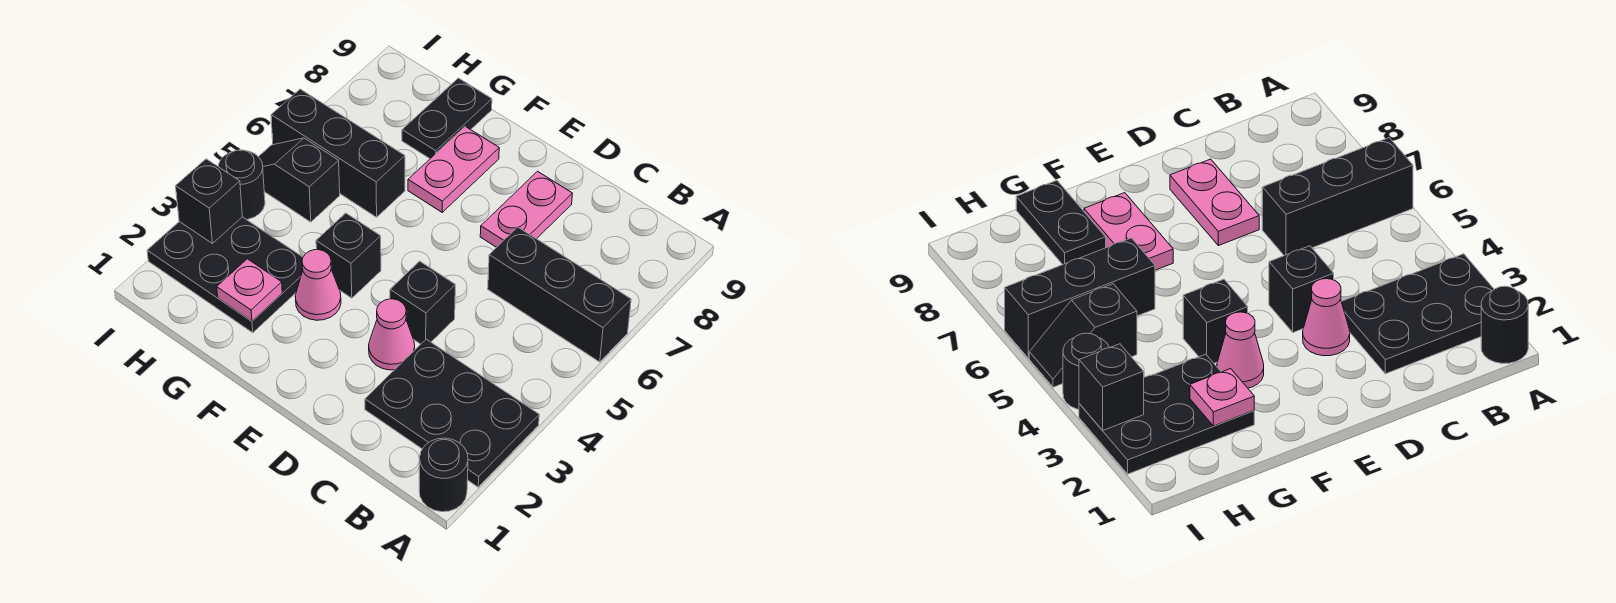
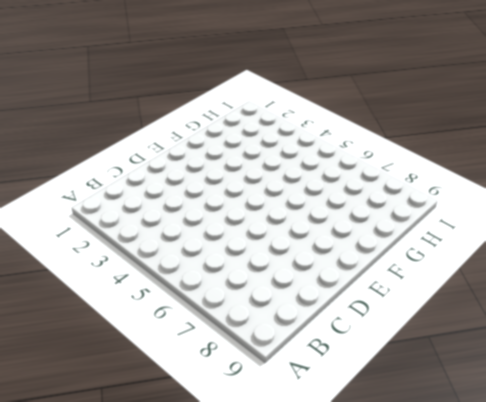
none -> black 1x1 round brick [419,438,468,512]
none -> black 2x3 plate [365,339,539,487]
none -> black 1x3 brick [488,227,631,362]

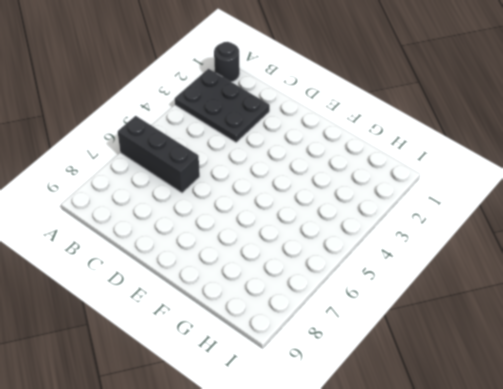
none -> pink 1x1 cone [369,299,415,370]
none -> black 1x1 brick [390,261,455,344]
none -> pink 1x2 plate [480,171,572,247]

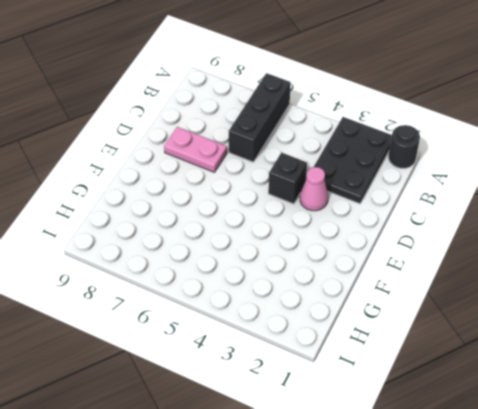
none -> pink 1x1 cone [295,250,341,320]
none -> black 1x1 brick [316,213,381,298]
none -> pink 1x2 plate [408,127,499,212]

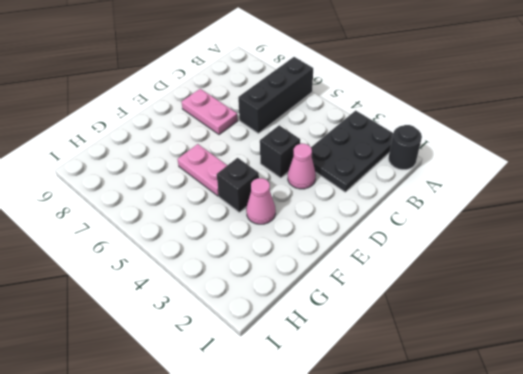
pink 1x2 plate [177,144,227,196] -> pink 1x2 plate moved to [408,127,499,212]
none -> black 2x3 plate [147,217,303,333]
none -> black 1x3 brick [271,89,405,217]
none -> black 1x2 plate [402,78,492,159]

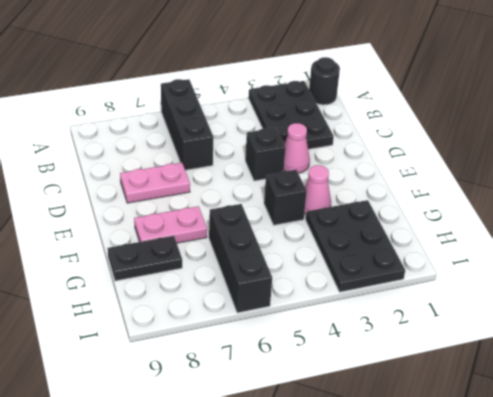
none -> black 1x2 slope [259,138,340,222]
none -> black 1x1 round brick [218,150,265,220]
none -> pink 1x1 plate [217,259,282,321]

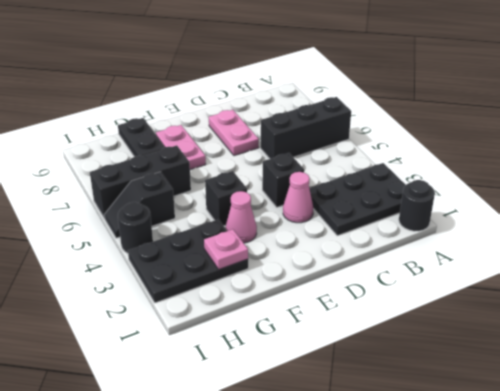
none -> black 1x1 brick [176,159,242,243]

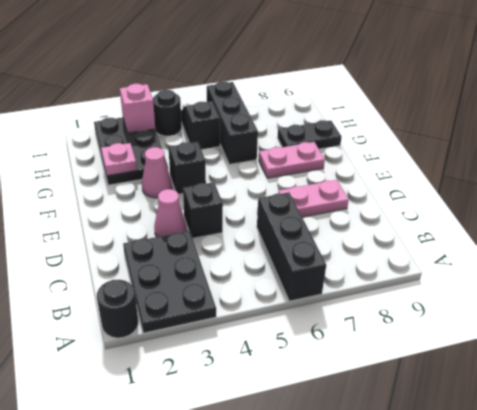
pink 1x1 brick [120,84,155,133] -> black 1x1 brick [176,159,242,243]

